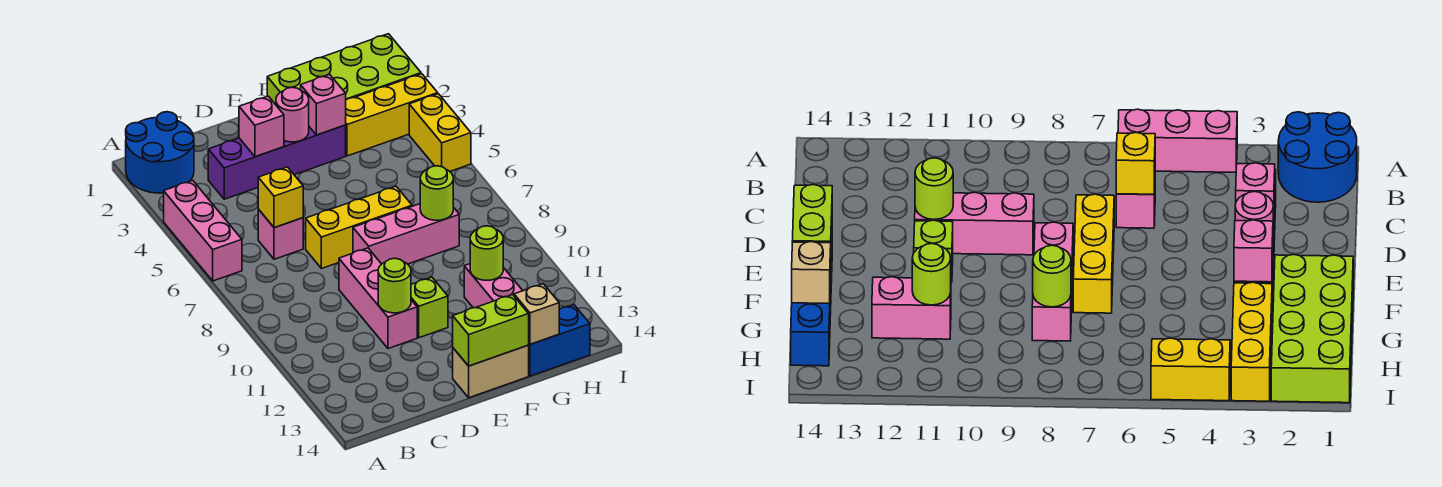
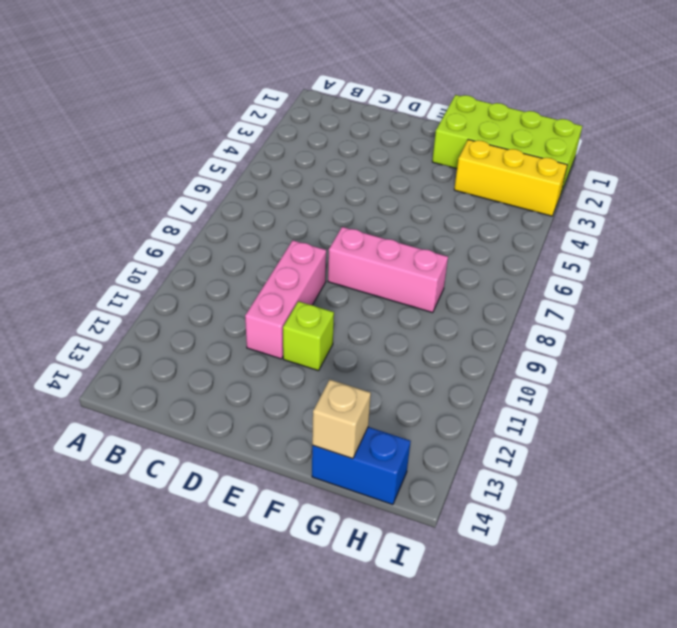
none -> blue 2x2 round brick [126,112,194,193]
none -> pink 1x3 brick [164,180,242,281]
none -> purple 1x4 brick [208,125,346,199]

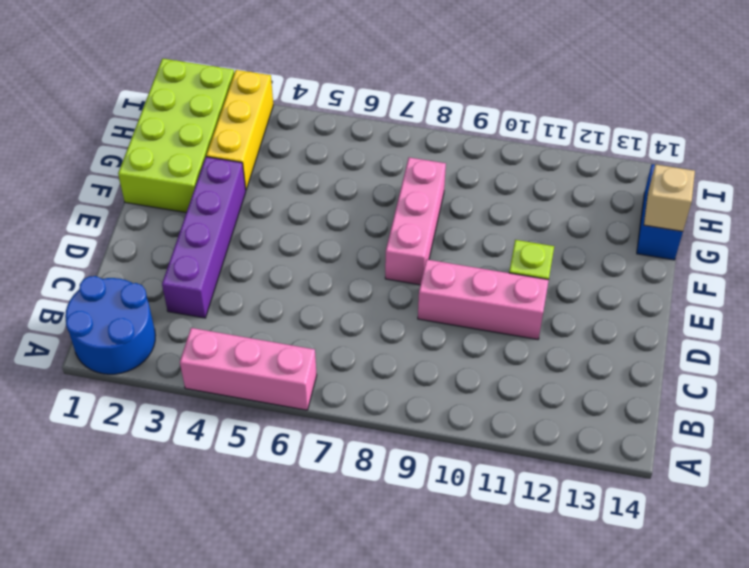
none -> pink 1x1 brick [258,209,303,259]
none -> yellow 1x3 brick [306,186,412,269]
none -> tan 1x2 brick [453,345,529,398]

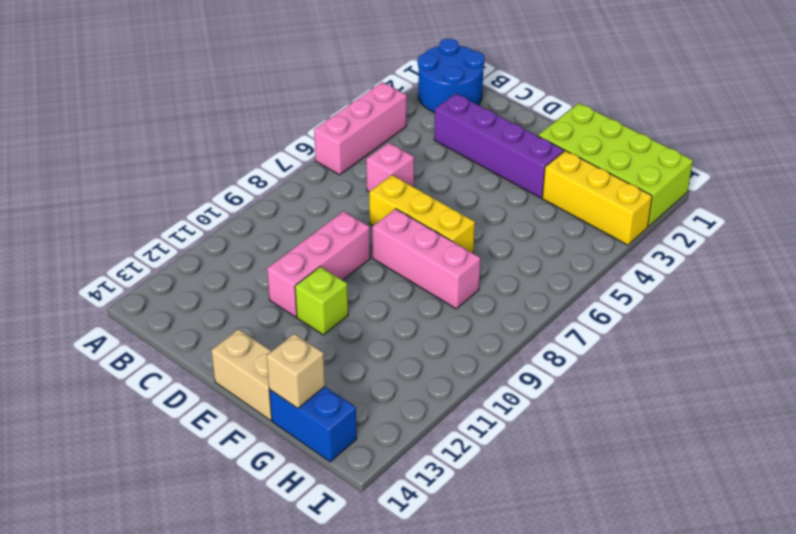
none -> pink 1x2 brick [464,264,523,308]
none -> yellow 1x2 brick [409,94,471,171]
none -> yellow 1x1 brick [258,167,303,228]

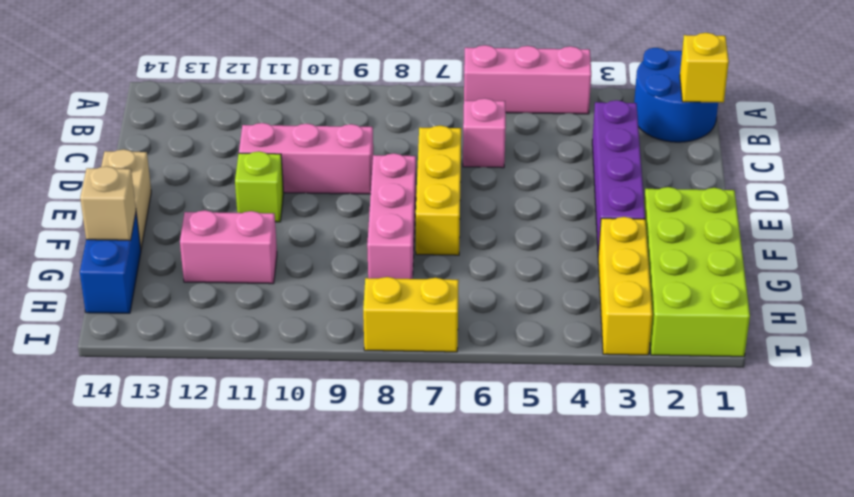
yellow 1x1 brick [680,33,729,103] -> yellow 1x1 brick moved to [258,167,303,228]
yellow 1x2 brick [363,277,459,352] -> yellow 1x2 brick moved to [409,94,471,171]
none -> pink 1x1 brick [239,96,284,157]
none -> lime 1x1 round brick [378,258,411,313]
none -> pink 1x1 round brick [276,87,309,142]

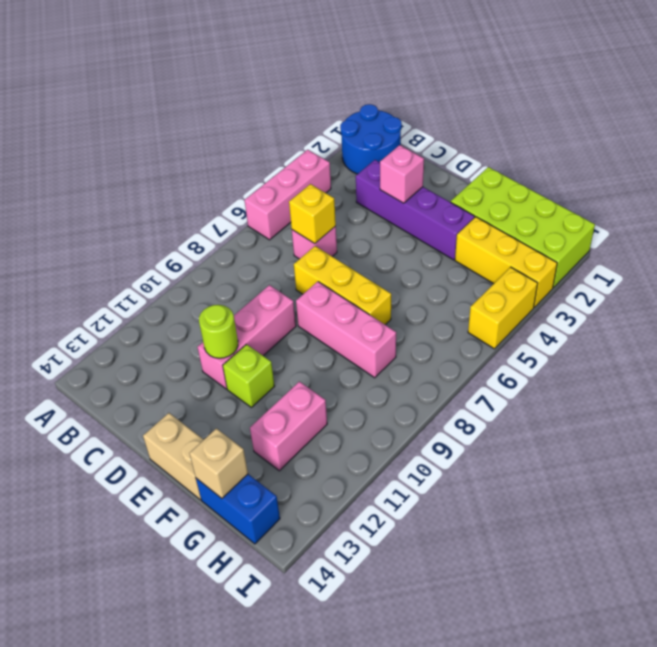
none -> pink 1x1 round brick [276,87,309,142]
none -> lime 1x2 brick [453,295,529,366]
none -> pink 1x1 brick [301,74,346,135]

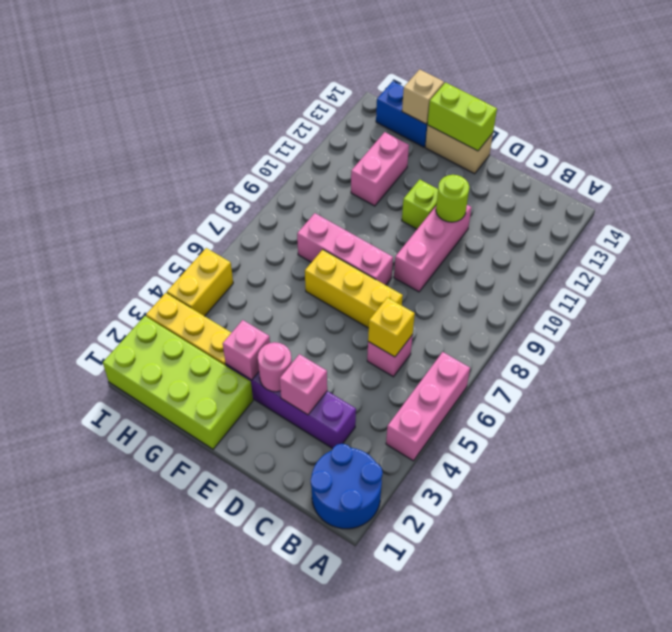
none -> lime 1x1 round brick [420,166,453,220]
none -> lime 1x1 round brick [470,226,503,280]

